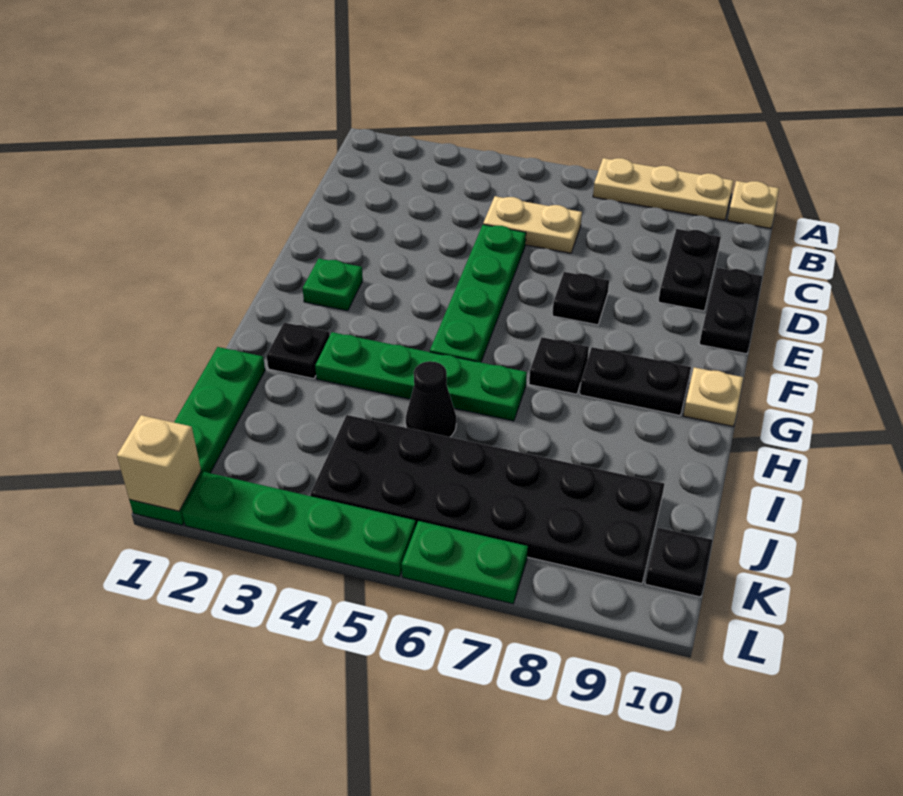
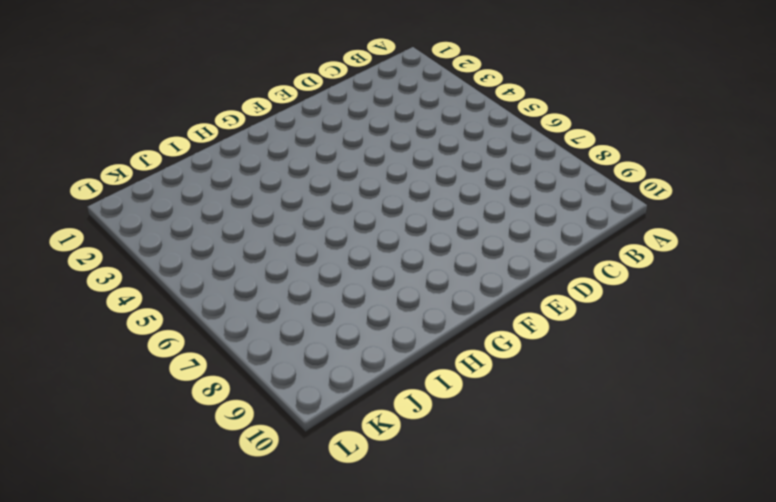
none -> tan 1x3 plate [593,158,734,220]
none -> tan 1x1 plate [727,181,779,228]
none -> tan 1x2 plate [483,196,582,253]

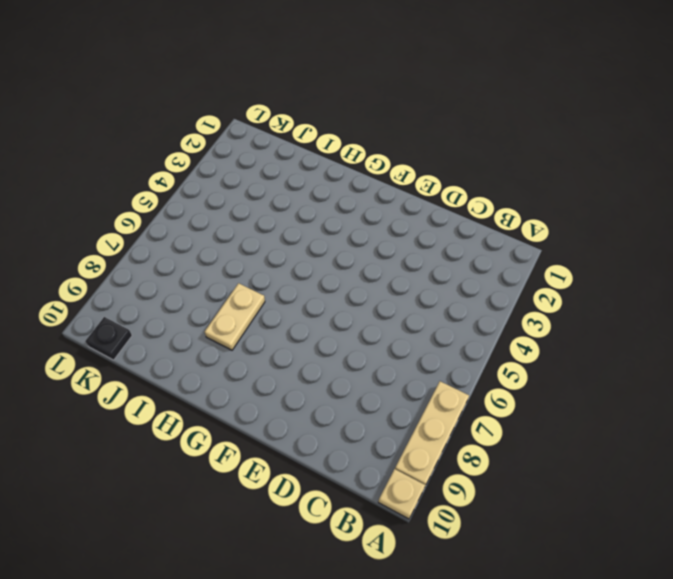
tan 1x2 plate [204,283,265,350] -> tan 1x2 plate moved to [483,196,582,253]
none -> black 1x2 plate [658,229,721,311]
none -> green 1x4 plate [430,225,526,362]
none -> black 1x2 plate [700,268,763,354]

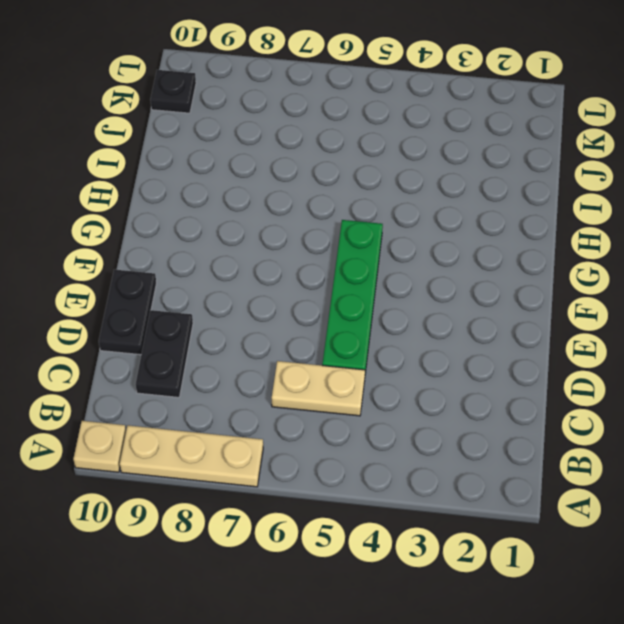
none -> black 1x1 plate [552,272,609,325]
none -> green 1x1 plate [303,259,363,311]
none -> black 1x1 plate [529,337,589,394]

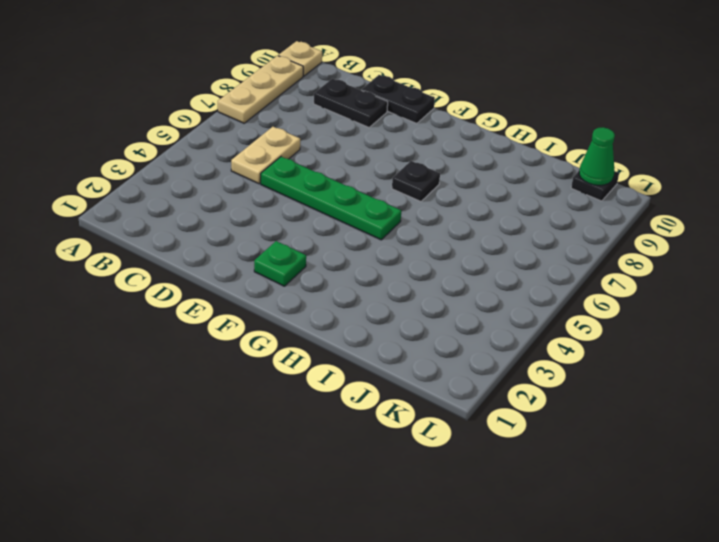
green 1x1 cone [579,127,615,185] -> none
none -> black 1x1 plate [552,272,609,325]
none -> black 1x2 plate [580,347,691,415]
none -> tan 1x1 plate [683,367,743,426]

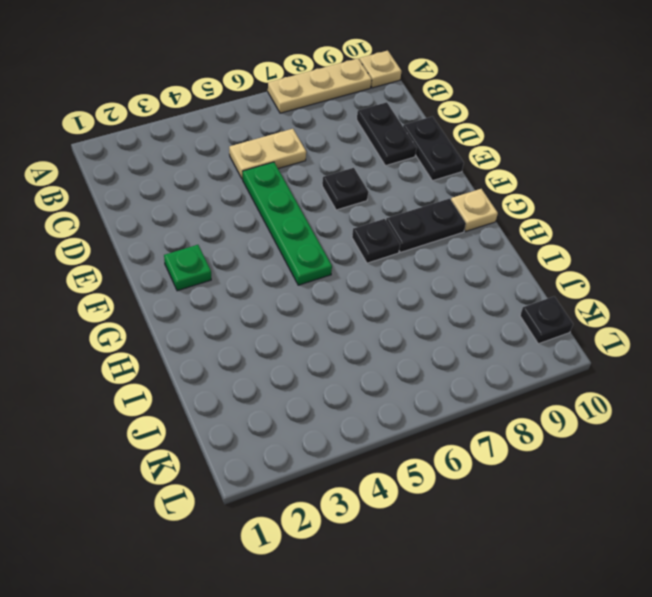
none -> black 1x1 plate [267,322,330,379]
none -> green 1x4 plate [315,332,527,421]
none -> green 1x4 plate [129,347,265,525]

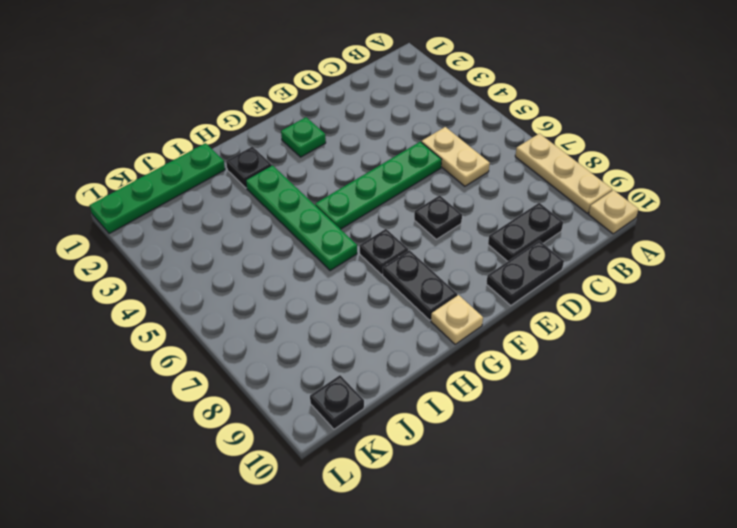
none -> black 1x1 cone [406,361,456,437]
none -> black 2x6 plate [310,415,664,584]
none -> green 1x4 plate [182,472,416,577]

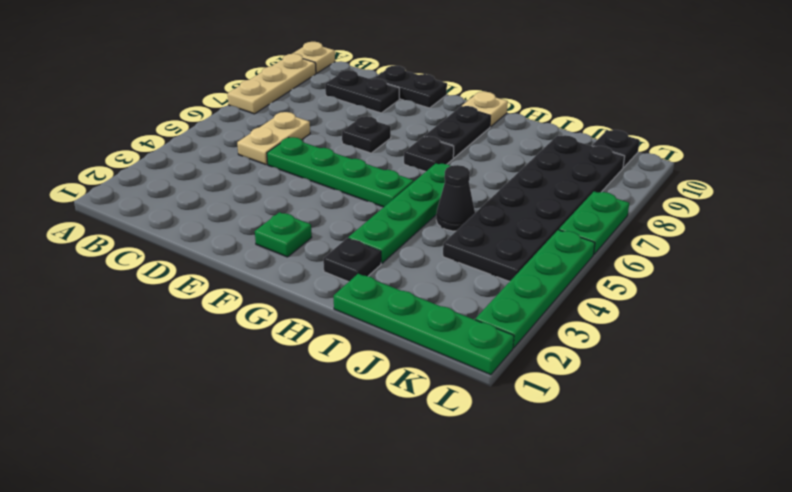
none -> tan 1x1 brick [117,415,201,511]

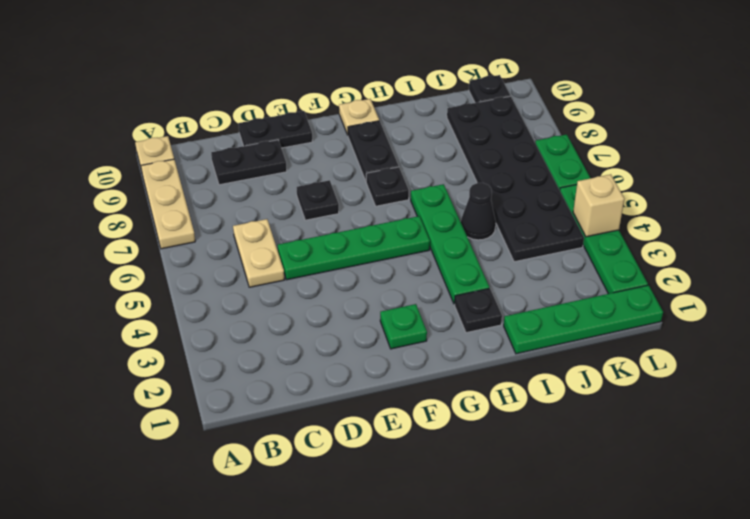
tan 1x1 brick [573,174,624,237] -> tan 1x1 brick moved to [117,415,201,511]

